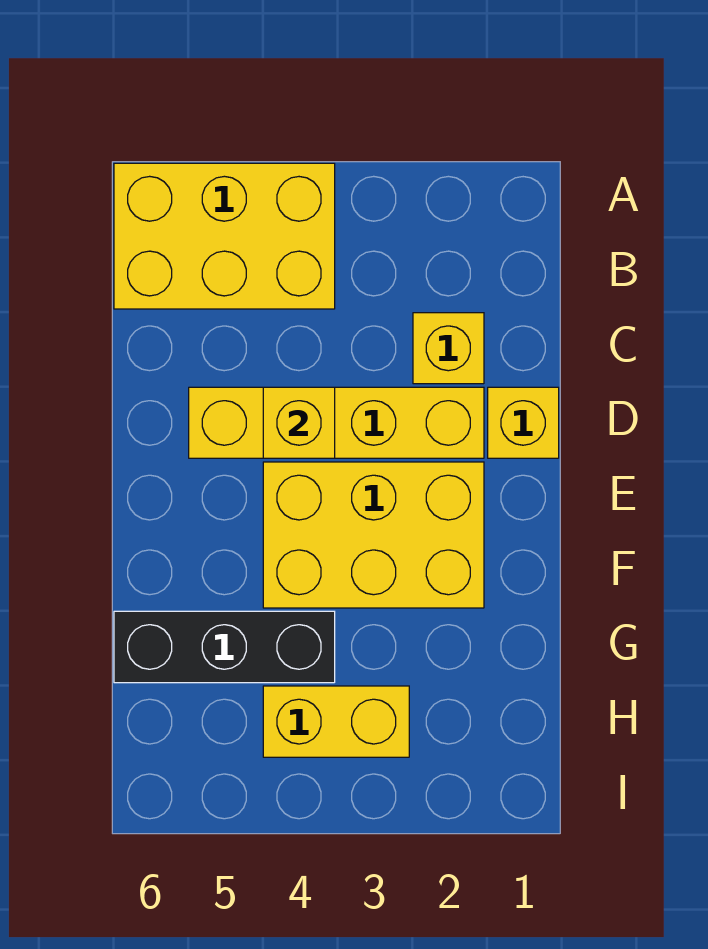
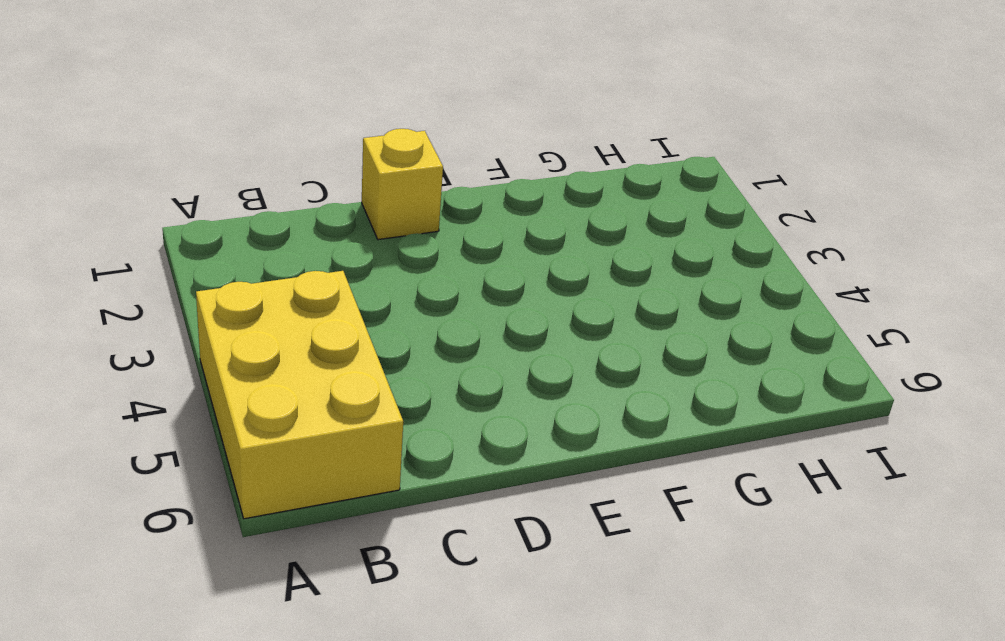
none -> yellow 1x1 brick [413,313,484,384]
none -> yellow 1x4 brick [189,387,484,458]

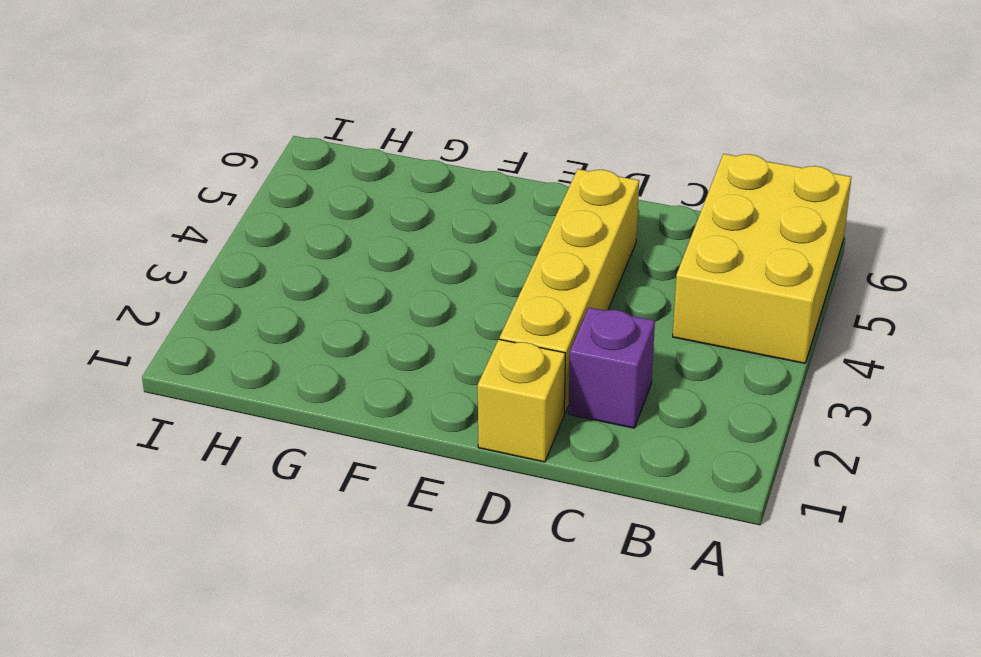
purple 1x1 brick [568,308,655,428] -> yellow 1x1 brick [413,313,484,384]
none -> yellow 2x3 brick [263,462,484,608]
none -> black 1x3 brick [114,611,335,683]

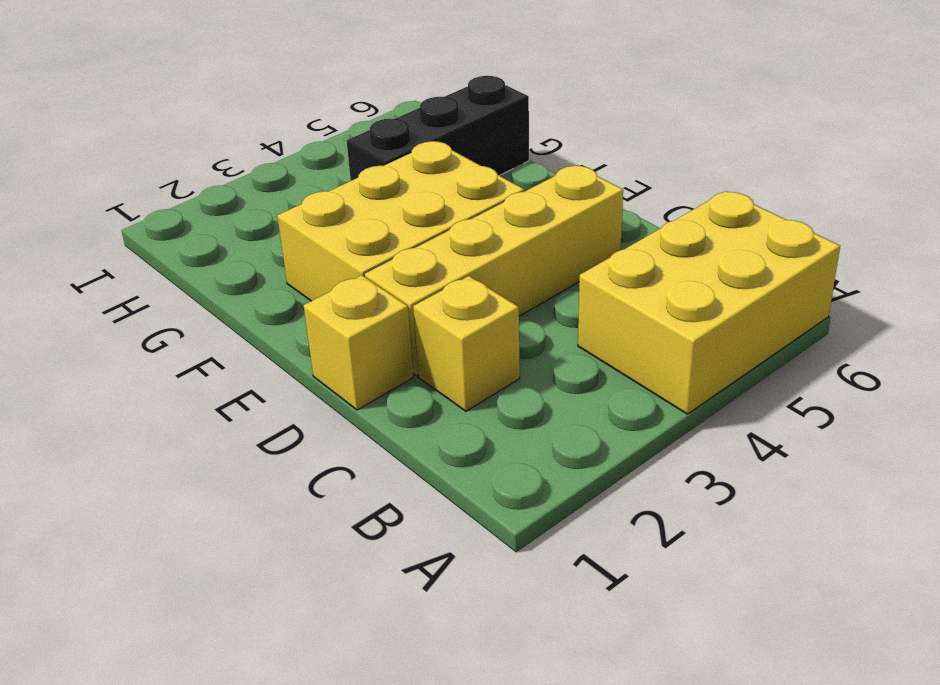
none -> yellow 1x2 brick [263,686,409,757]
none -> yellow 1x1 brick [263,387,335,458]

